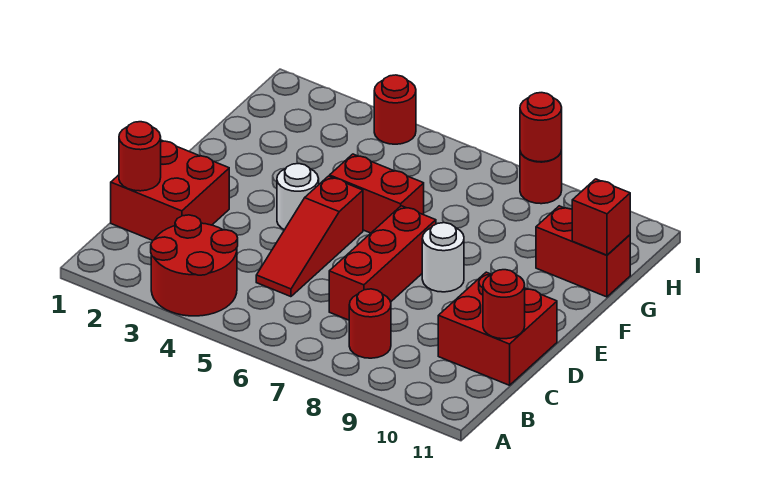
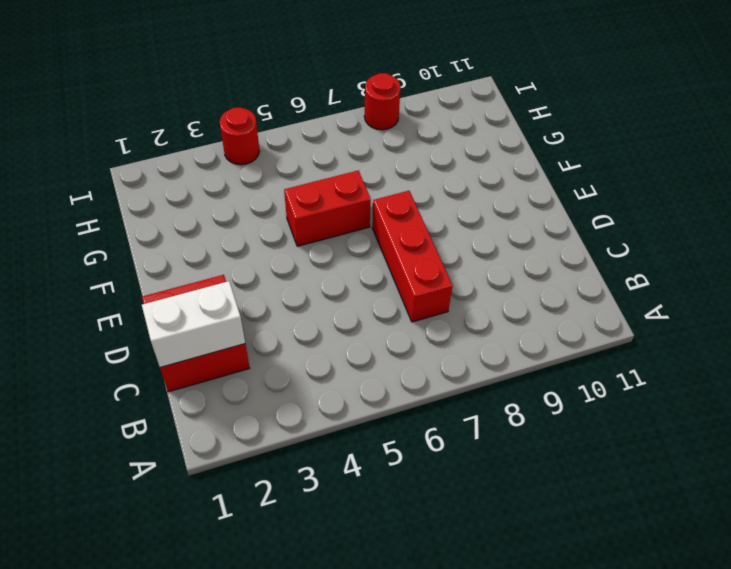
white 1x2 brick [142,281,245,367] -> red 1x1 round brick [119,122,161,191]
none -> red 2x2 round brick [151,215,238,316]
none -> red 1x1 round brick [349,289,391,358]
none -> red 1x3 slope [256,176,363,297]

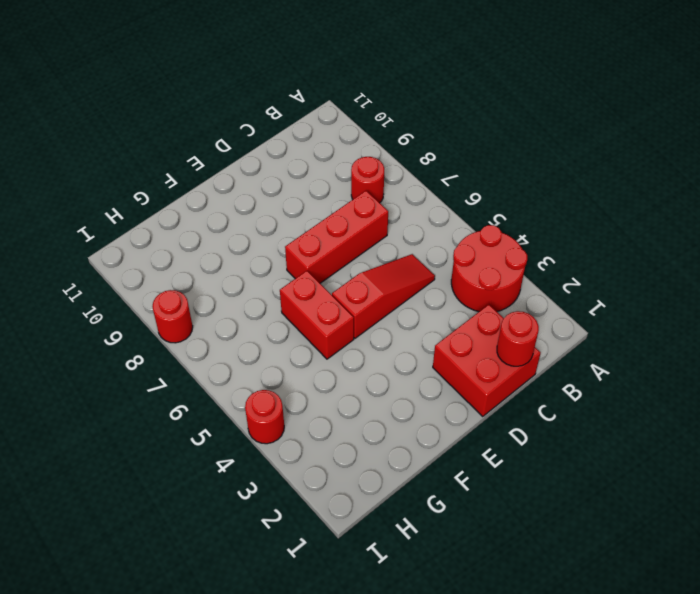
none -> red 2x2 brick [438,272,557,385]
none -> white 1x1 round brick [277,164,319,230]
none -> white 1x1 round brick [422,223,464,292]

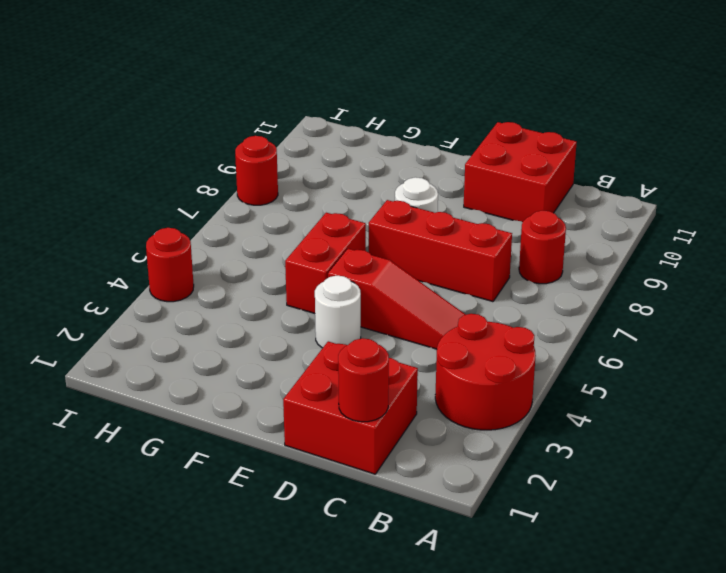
none -> red 1x2 brick [536,206,630,297]
none -> red 1x1 round brick [483,270,525,339]
none -> red 1x1 brick [572,179,630,255]

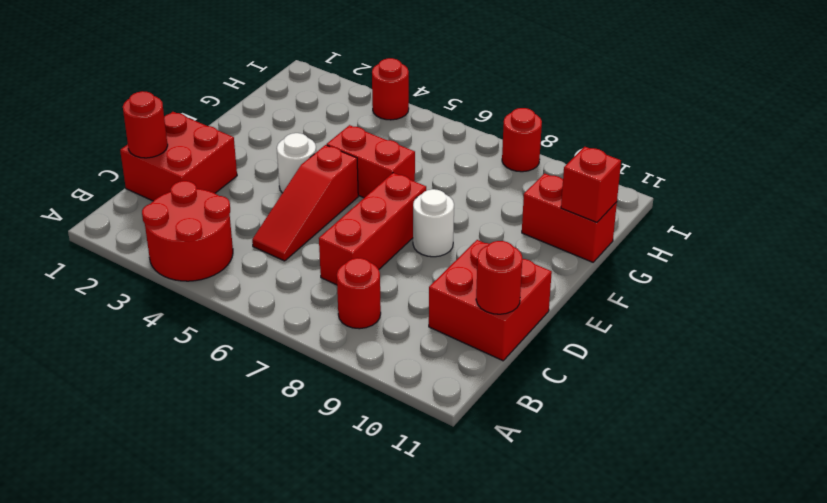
none -> red 1x1 round brick [520,93,562,162]

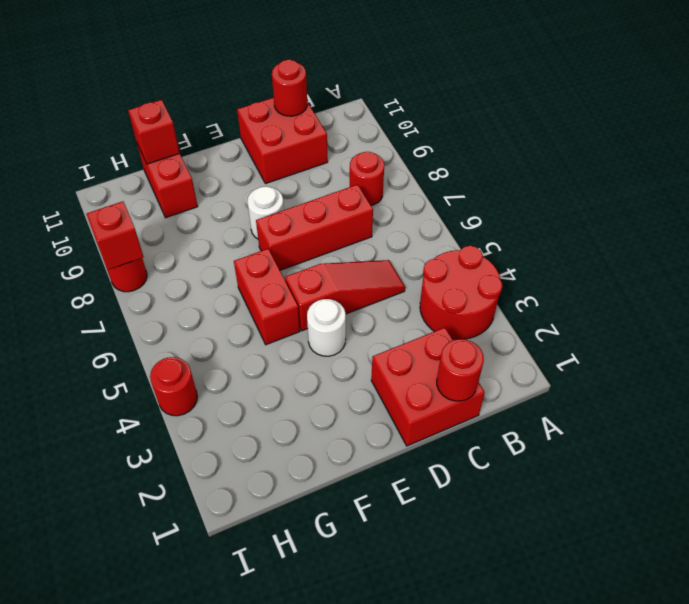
red 1x1 brick [87,201,143,270] -> red 1x1 round brick [520,93,562,162]

